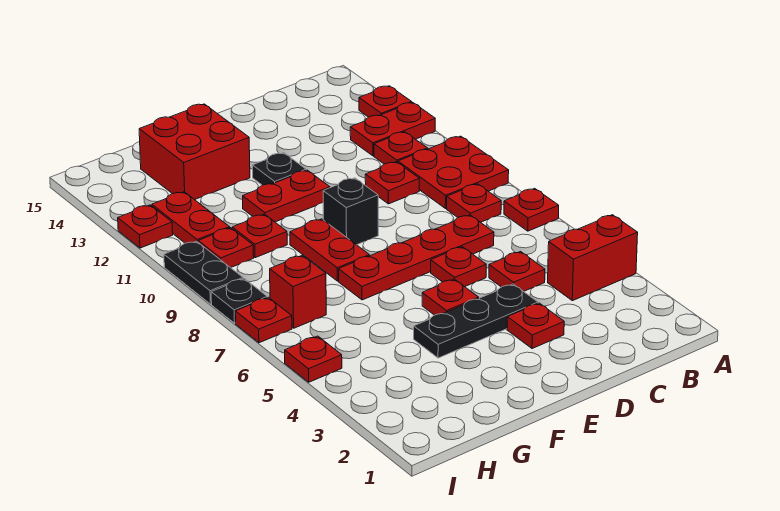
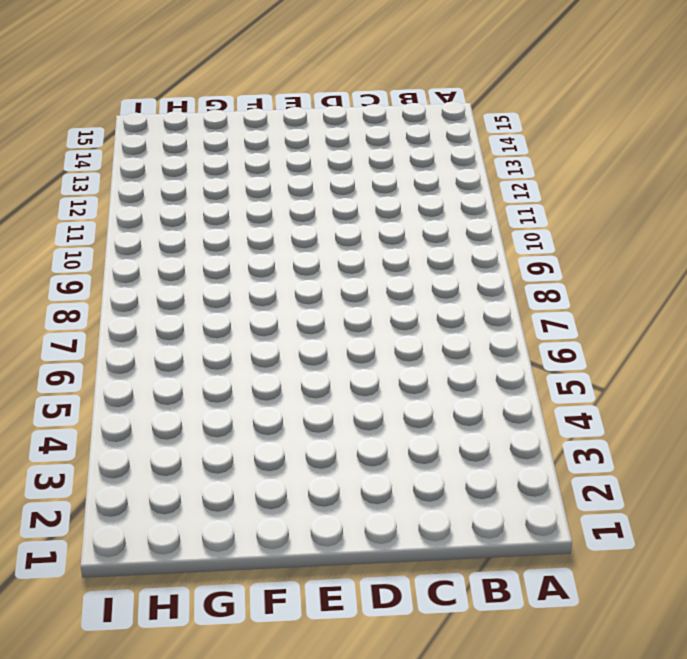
none -> red 1x2 brick [548,215,638,301]
none -> red 1x1 plate [504,188,559,231]
none -> red 2x2 plate [398,136,509,209]

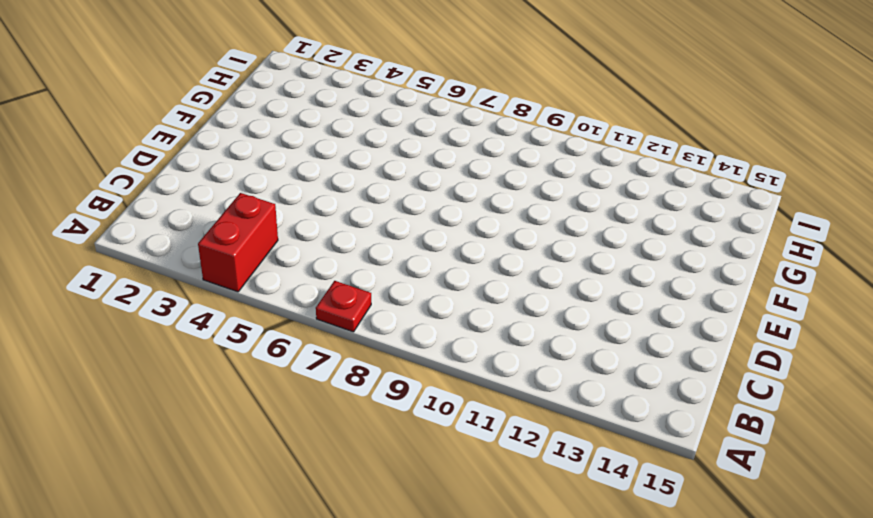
none -> red 2x2 plate [398,136,509,209]
none -> red 1x2 plate [350,102,435,156]
none -> red 1x1 plate [359,86,412,117]

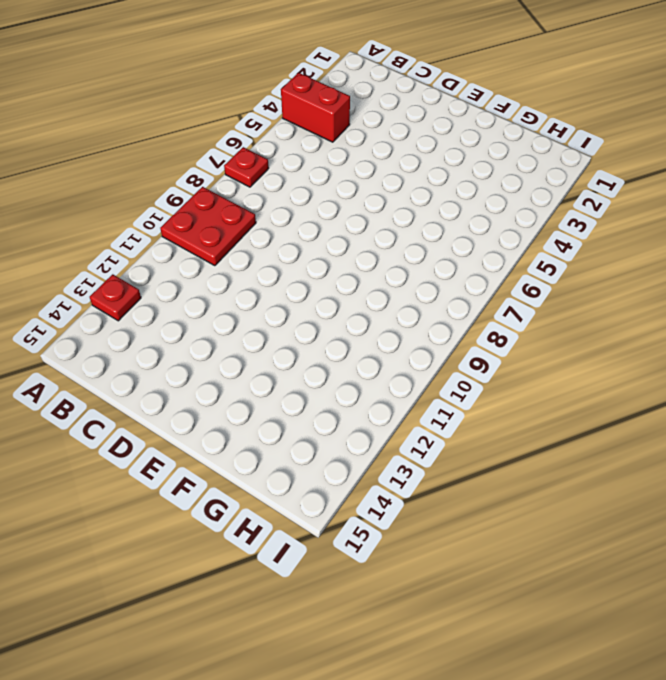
none -> red 1x2 plate [350,102,435,156]
none -> red 1x1 plate [447,184,501,222]
none -> red 1x1 plate [374,132,428,164]

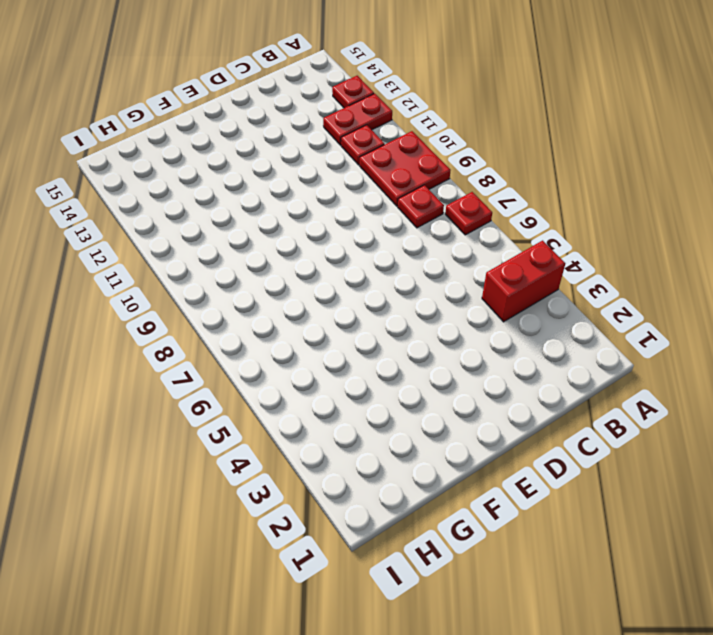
none -> red 1x1 plate [489,252,545,291]
none -> red 1x4 plate [339,215,494,300]
none -> red 1x1 plate [365,162,420,204]

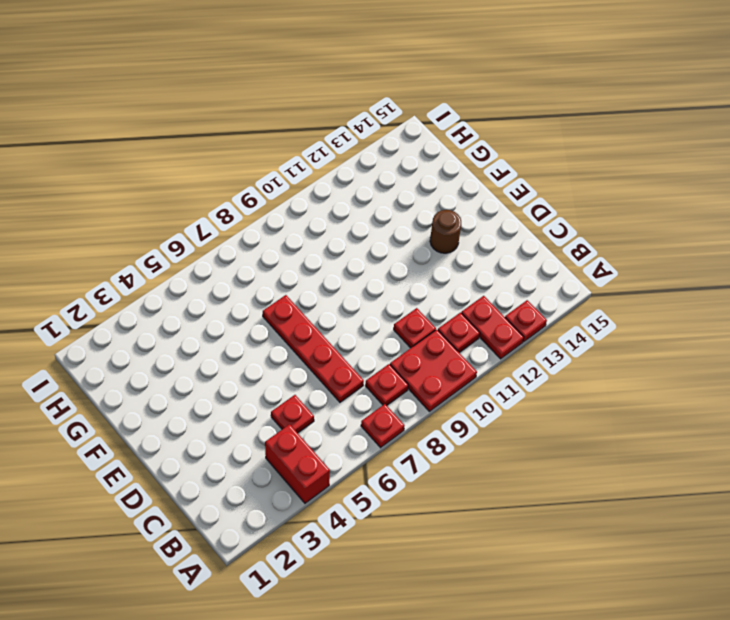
brown 1x1 round brick [430,210,461,253] -> none
none -> red 1x1 plate [507,303,564,349]
none -> black 1x3 plate [414,284,538,358]
none -> red 1x1 plate [431,247,486,287]

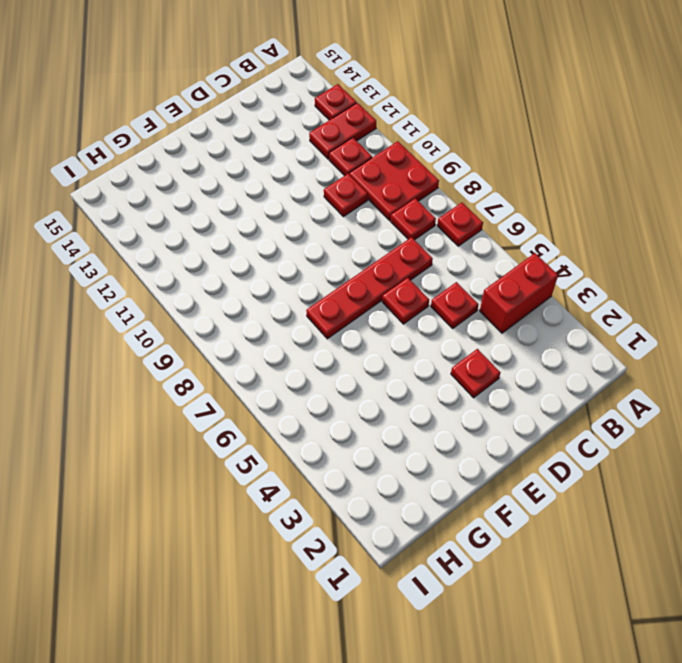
none -> black 1x3 plate [414,284,538,358]
none -> red 1x1 plate [422,279,479,315]
none -> black 1x1 brick [323,178,378,245]

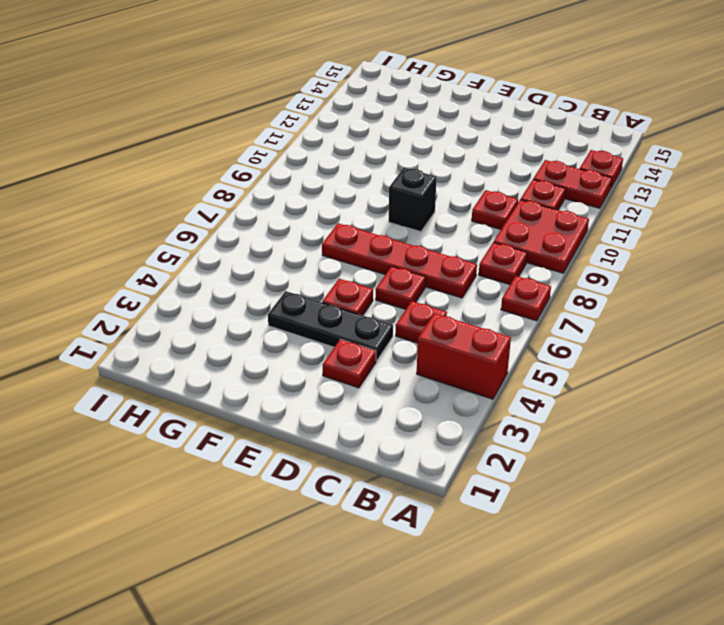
none -> red 1x2 plate [243,170,330,222]
none -> black 1x1 plate [253,153,306,185]
none -> red 1x2 plate [290,219,369,281]

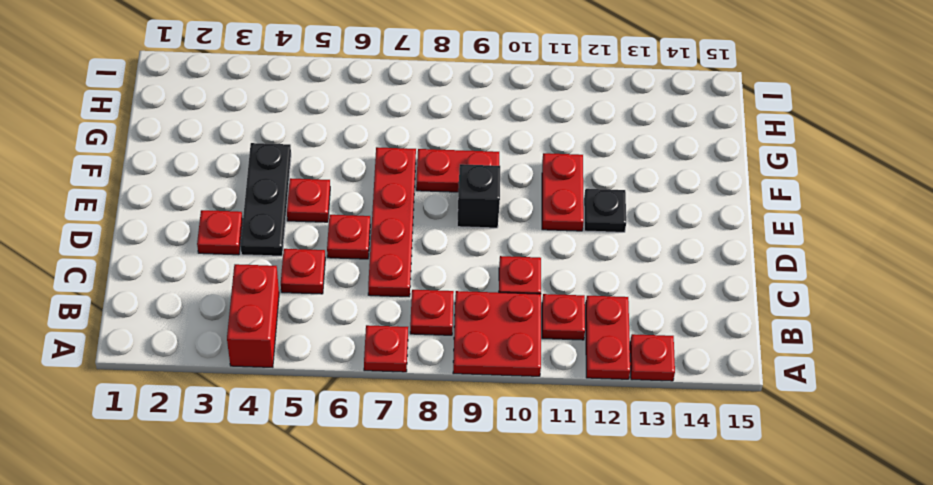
none -> red 2x2 brick [139,104,250,200]
none -> red 1x1 plate [232,214,287,258]
none -> red 1x1 brick [270,255,326,328]

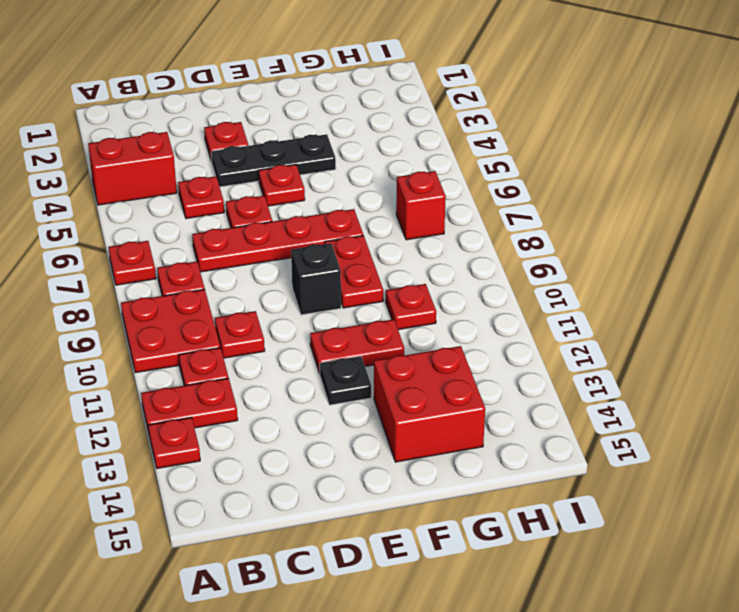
none -> red 1x1 plate [198,228,254,268]
none -> red 1x2 plate [152,192,230,243]
none -> red 1x1 plate [285,336,342,382]

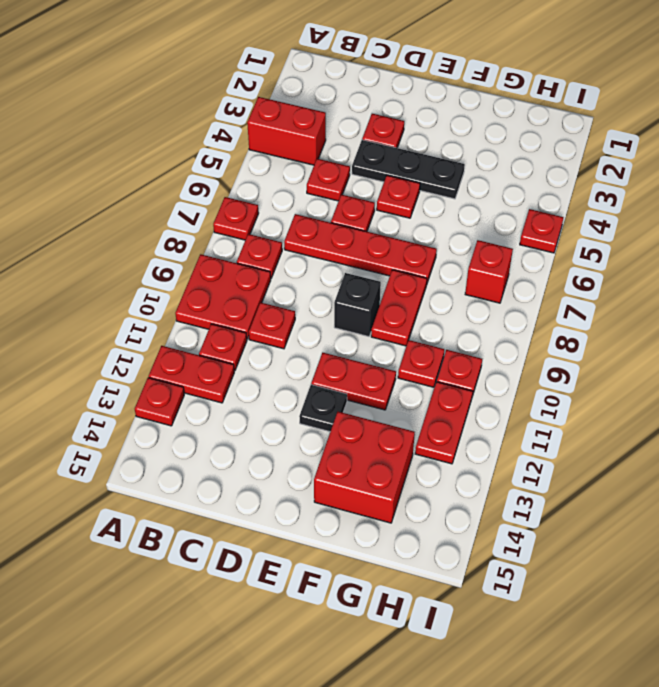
none -> red 1x1 plate [235,297,292,343]
none -> black 1x1 plate [211,279,267,323]
none -> black 1x2 plate [164,241,243,304]

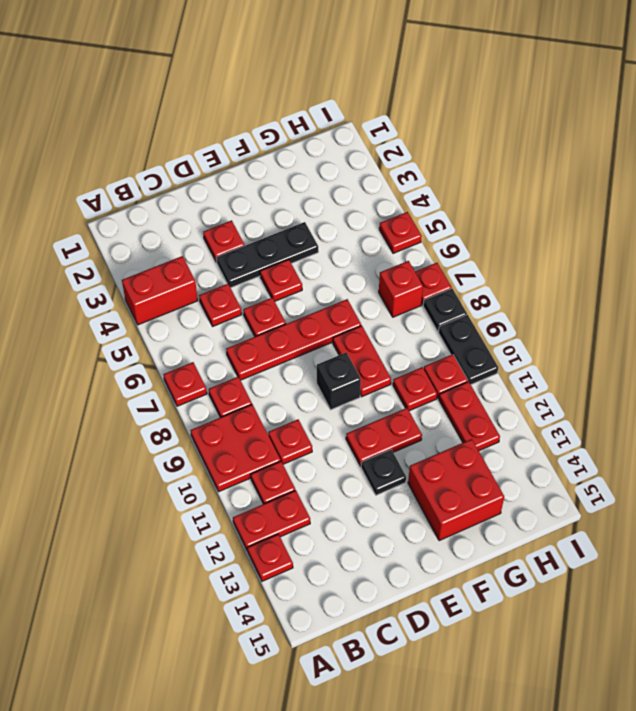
none -> red 1x1 plate [118,205,173,248]

